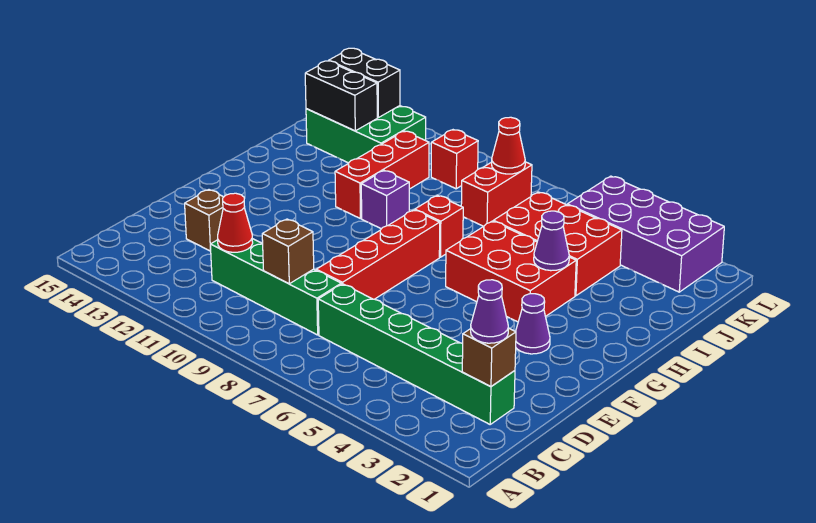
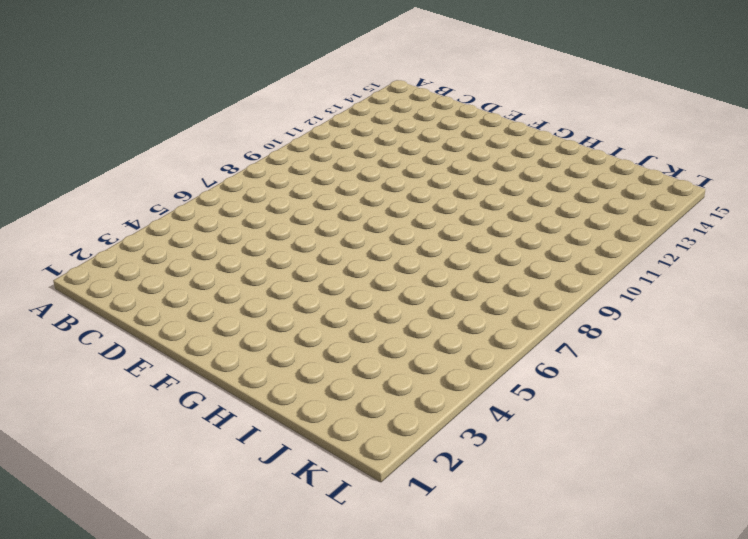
none -> green 1x6 brick [318,284,515,424]
none -> green 1x4 brick [210,239,341,335]
none -> red 1x4 brick [316,210,440,299]

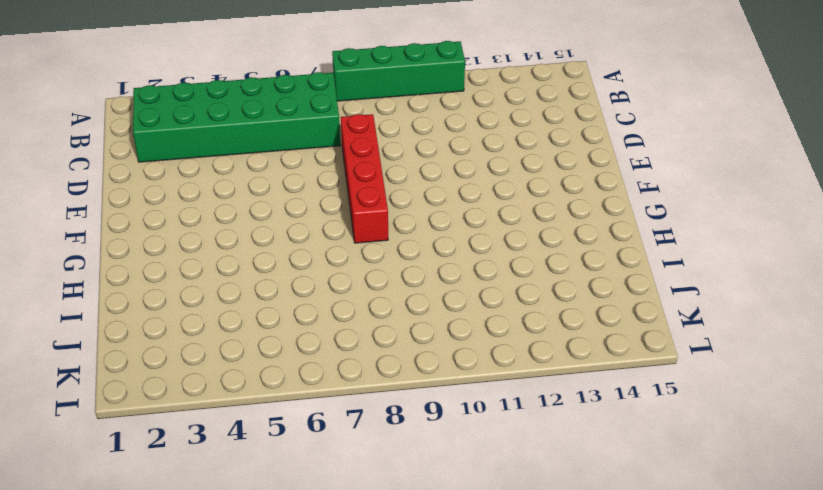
green 1x4 brick [332,41,465,101] -> green 1x4 brick moved to [210,239,341,335]
green 2x6 brick [133,72,340,162] -> green 1x6 brick [318,284,515,424]
none -> brown 1x1 brick [185,190,223,251]
none -> purple 1x1 cone [516,294,550,354]
none -> red 2x3 brick [446,221,576,322]

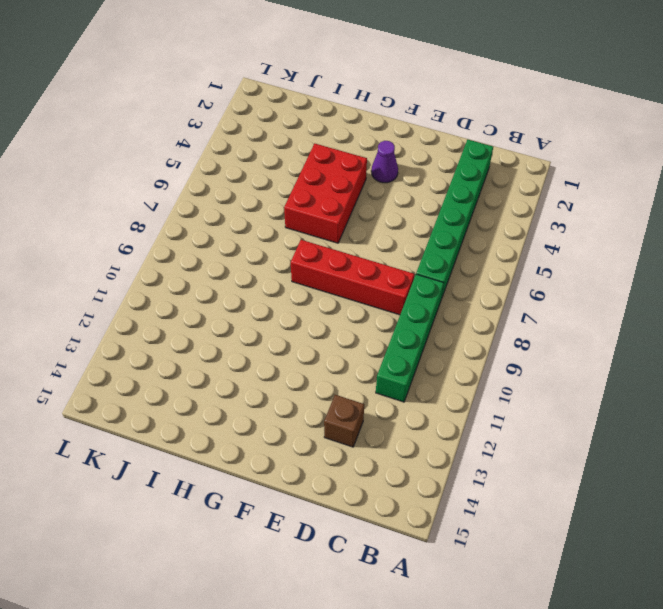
none -> red 1x1 brick [415,195,463,257]
none -> purple 1x1 brick [361,171,409,229]
none -> red 1x3 brick [335,131,429,219]

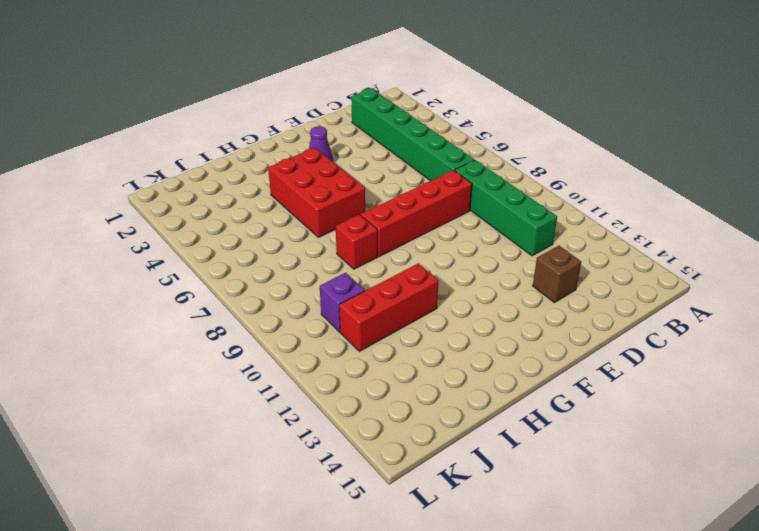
purple 1x1 brick [320,273,365,332] -> purple 1x1 brick moved to [361,171,409,229]
none -> red 2x3 brick [493,192,622,296]
none -> red 1x2 brick [461,162,532,226]
none -> green 2x3 brick [306,106,426,163]

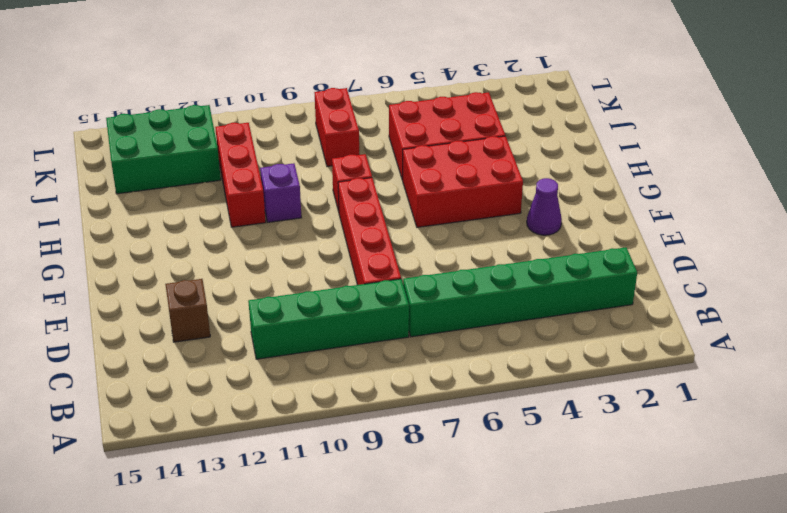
none -> purple 2x4 brick [567,176,724,292]
none -> red 1x1 brick [431,130,478,189]
none -> brown 1x1 brick [462,328,516,387]

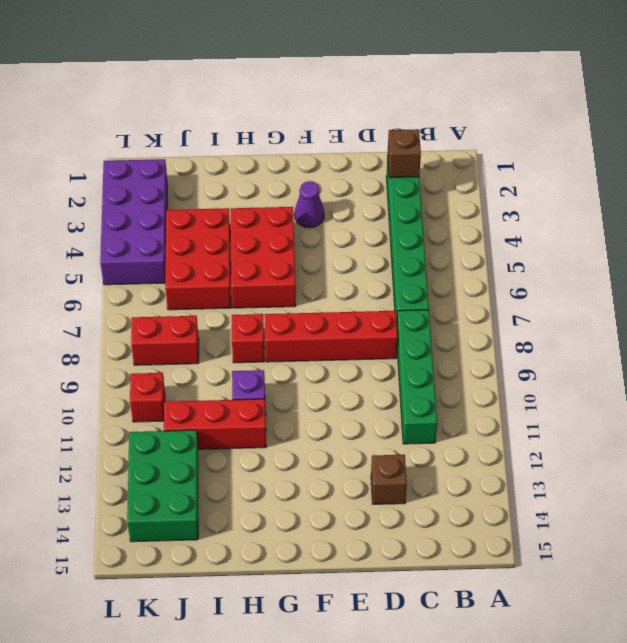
none -> brown 1x1 brick [262,219,314,284]
none -> red 1x1 cone [218,193,253,252]
none -> purple 1x1 cone [534,211,569,271]

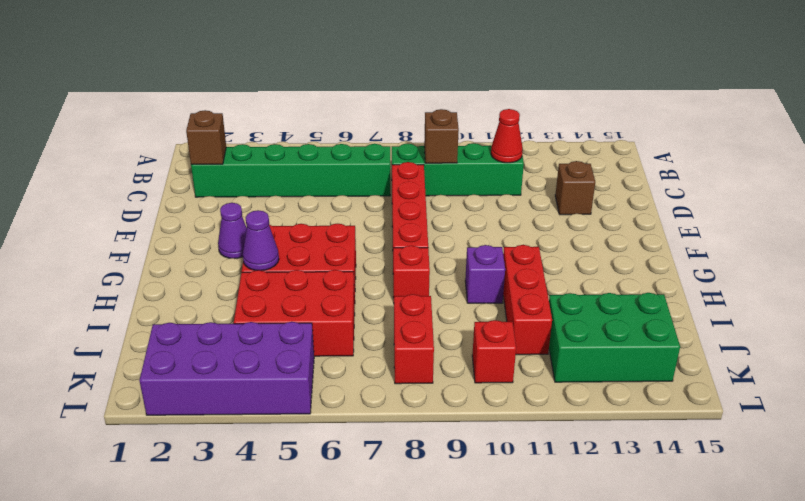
none -> black 1x2 brick [305,61,377,131]
none -> red 1x1 cone [492,117,525,174]
none -> black 1x2 brick [329,48,400,118]

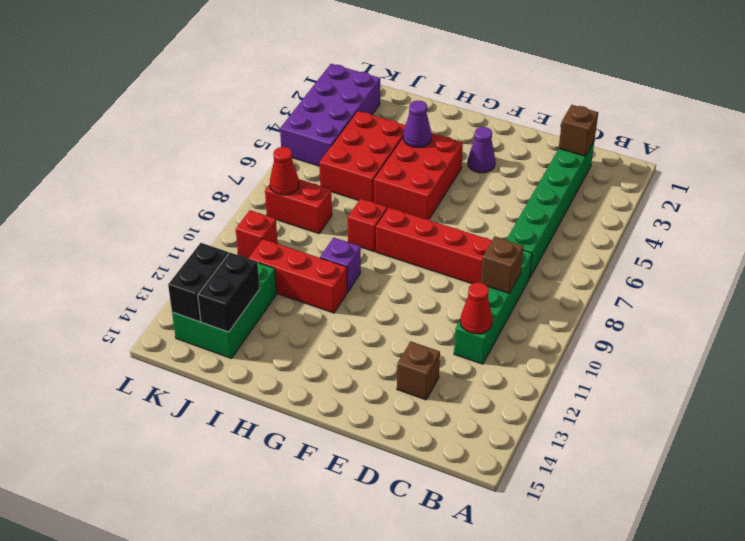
none -> purple 1x1 cone [471,280,508,343]

